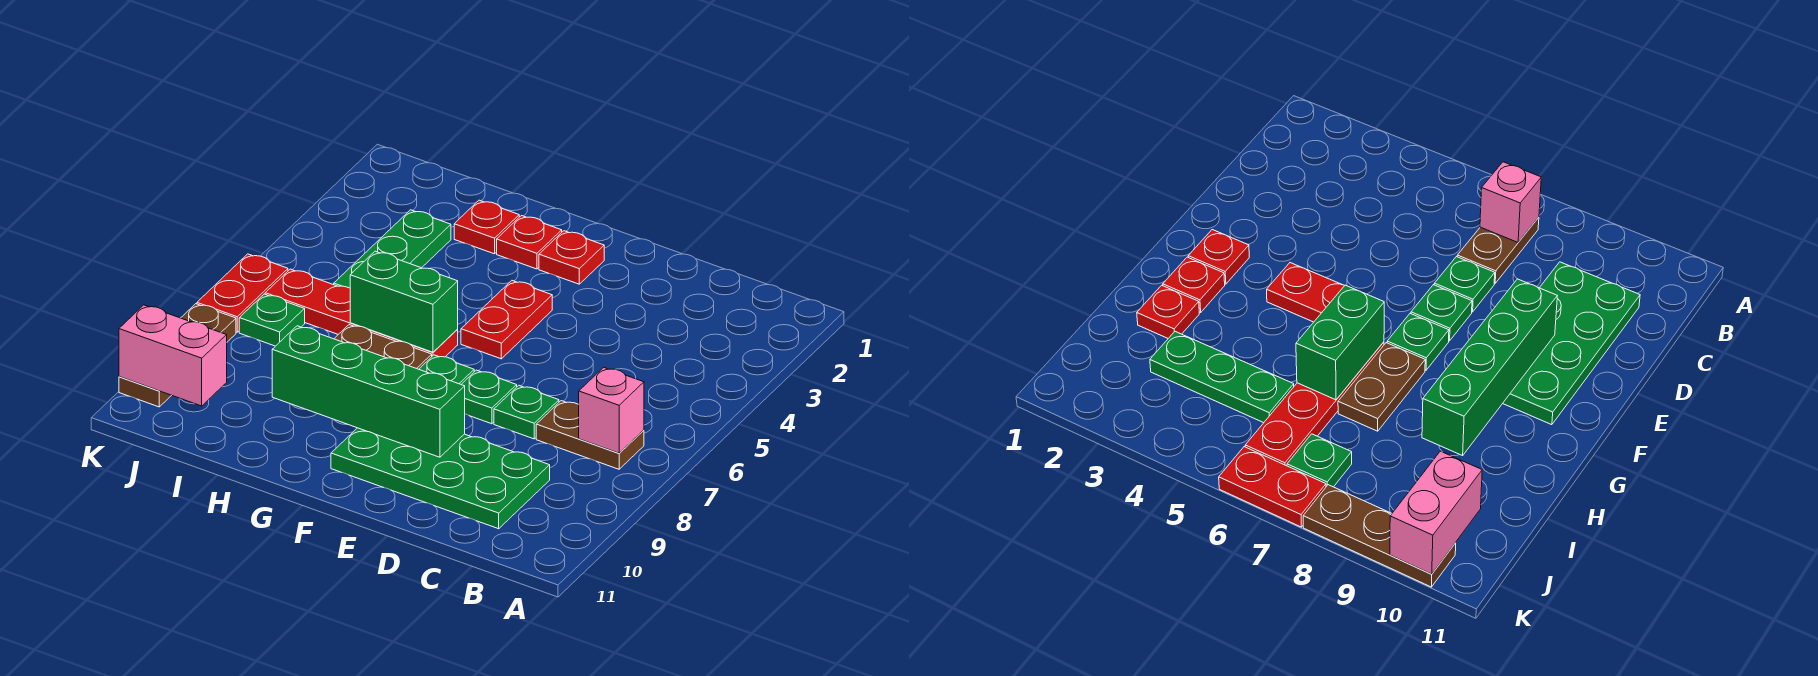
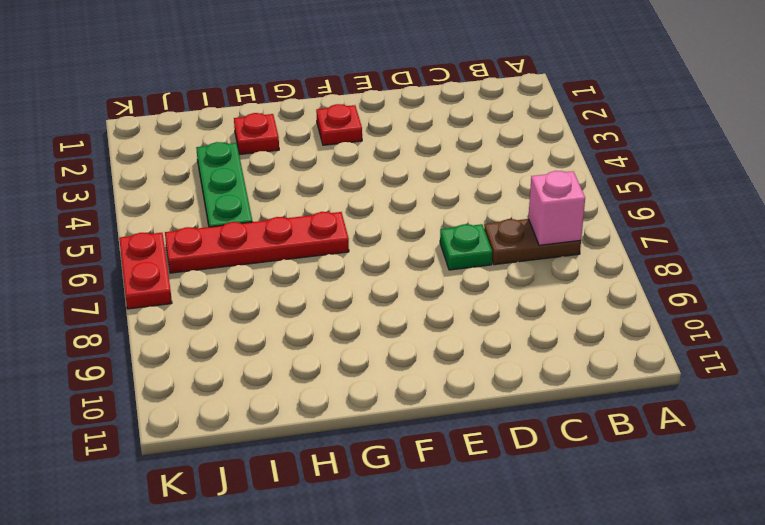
none -> green 2x4 plate [331,428,550,529]
none -> green 1x1 plate [461,370,517,424]
none -> red 1x2 plate [461,281,552,359]

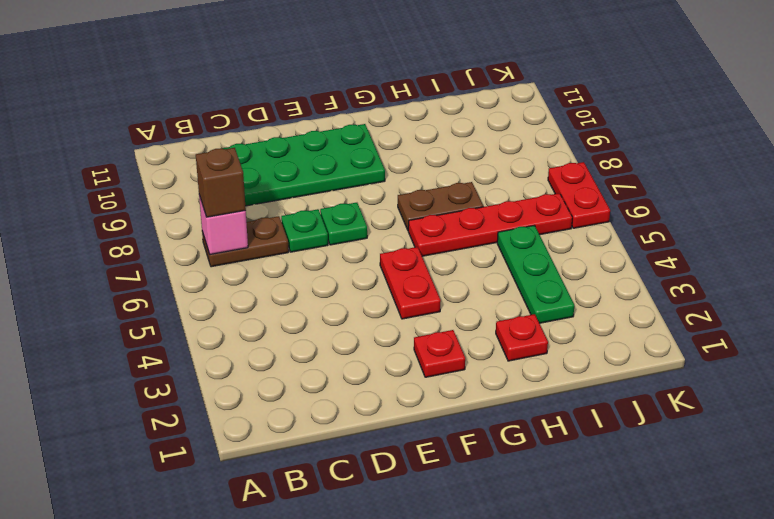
brown 1x1 brick [196,148,246,217] -> none
none -> green 1x1 plate [419,355,474,384]
none -> red 1x1 plate [497,216,562,269]
none -> green 1x1 plate [239,294,305,346]

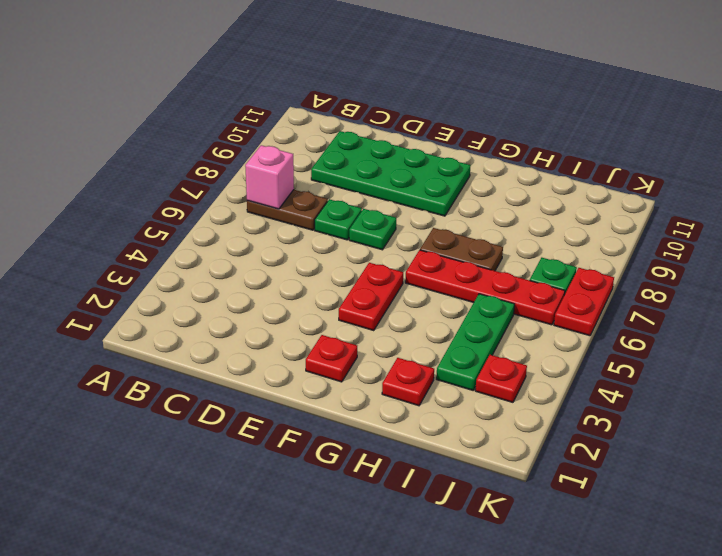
red 1x1 plate [475,355,527,402] -> red 1x1 plate moved to [497,216,562,269]
none -> green 1x1 plate [419,355,474,384]
none -> brown 1x3 plate [119,304,236,407]
none -> green 1x4 brick [272,326,465,457]

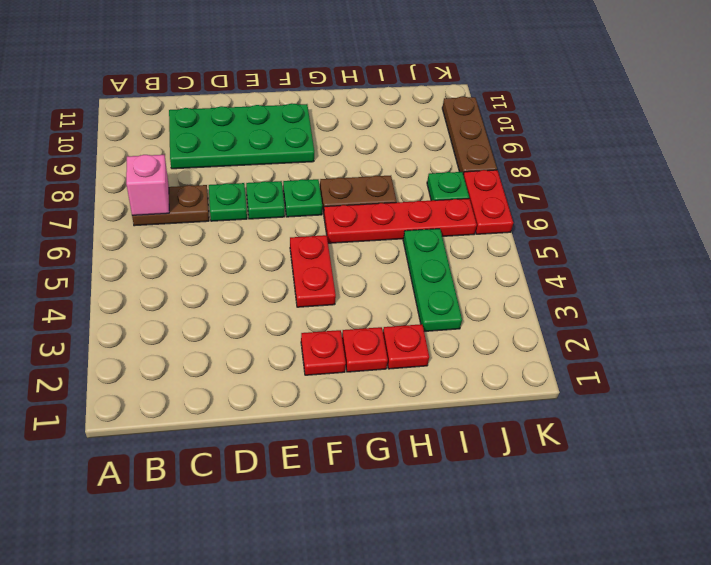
none -> green 1x4 brick [272,326,465,457]
none -> green 1x2 brick [350,251,458,352]
none -> pink 1x2 brick [119,305,227,406]

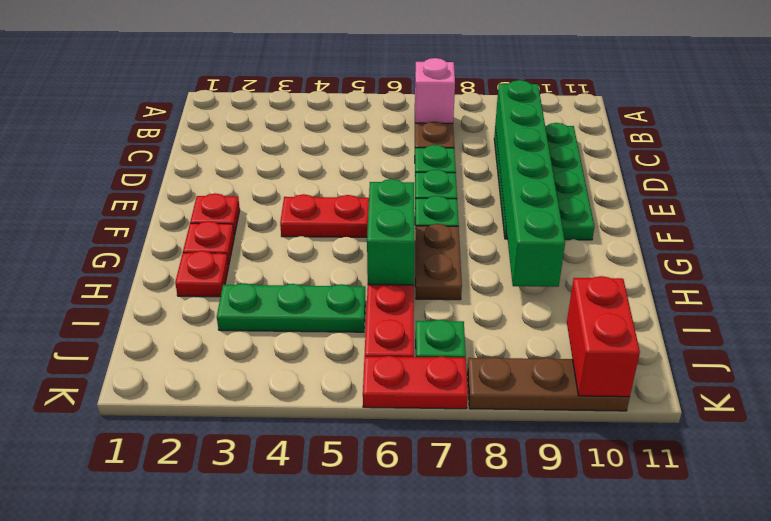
green 1x6 brick [495,80,565,287] -> green 1x4 brick [272,326,465,457]
red 1x2 brick [567,276,640,397] -> pink 1x2 brick [119,305,227,406]

